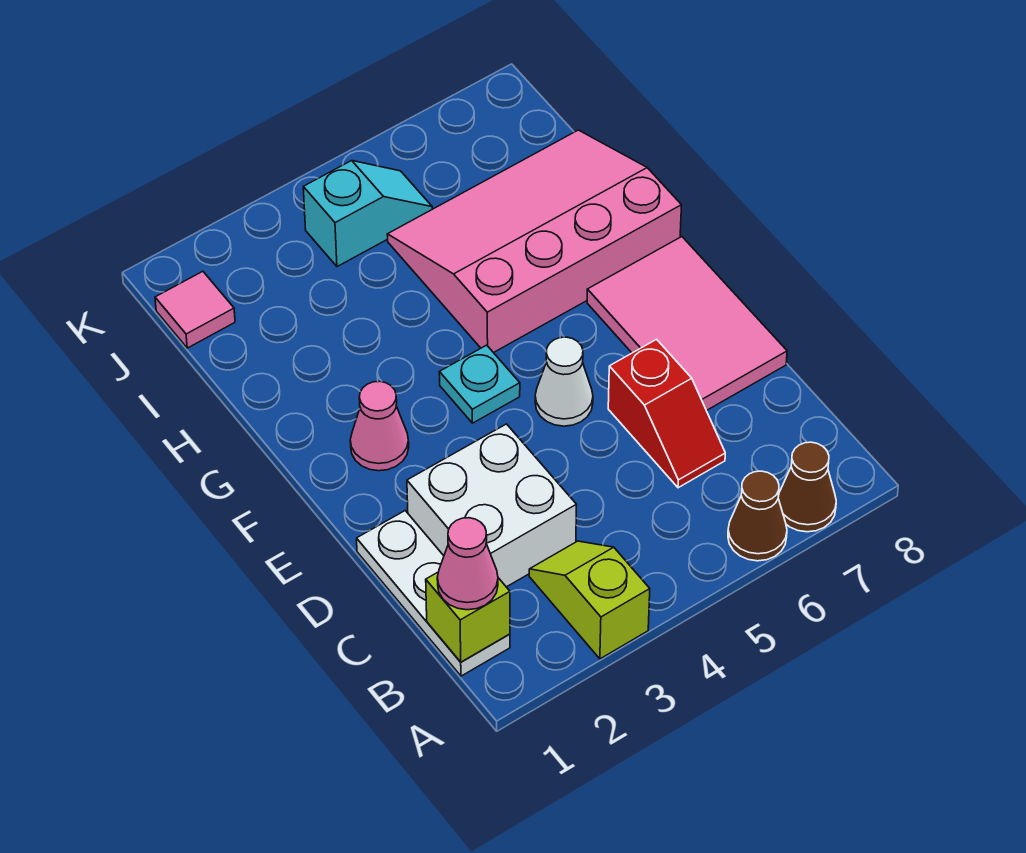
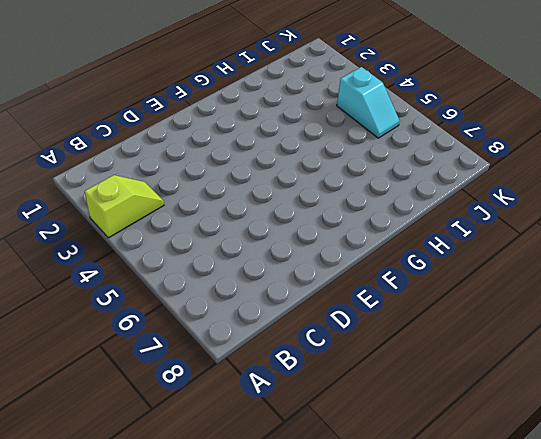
none -> brown 1x1 cone [728,471,787,561]
none -> brown 1x1 cone [778,442,836,532]
none -> white 1x3 plate [357,511,510,676]

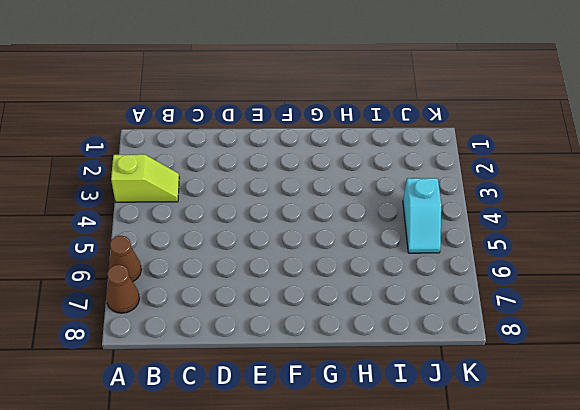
none -> white 1x3 plate [357,511,510,676]
none -> white 2x2 brick [407,424,576,587]
none -> red 1x2 slope [608,339,725,488]

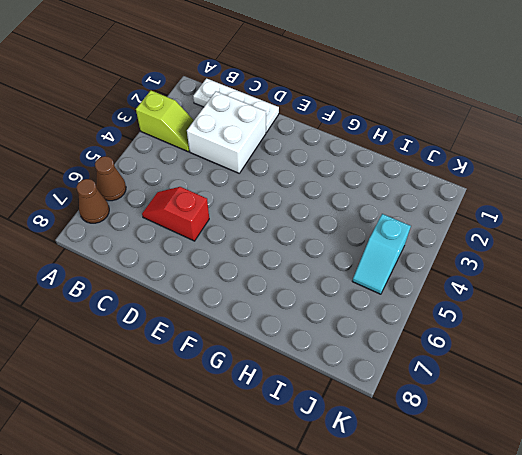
none -> pink 2x3 tile [587,237,787,411]
none -> white 1x1 cone [535,337,593,426]
none -> pink 1x1 cone [350,381,409,471]

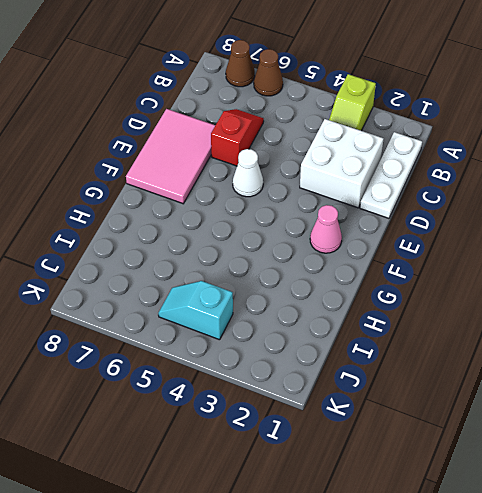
none -> cyan 1x1 plate [439,345,520,423]
none -> pink 3x4 slope [387,130,682,353]
none -> pink 1x1 tile [155,271,235,348]

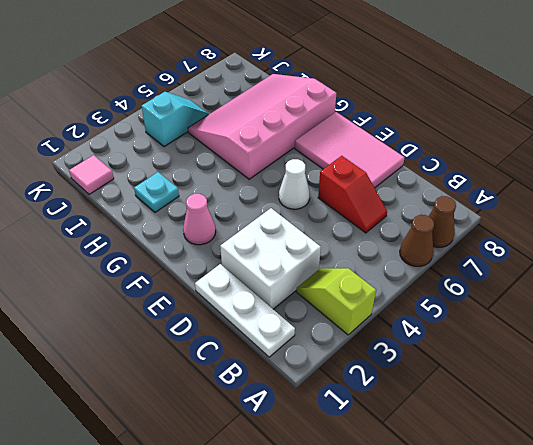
cyan 1x1 plate [134,172,179,212] -> cyan 1x1 plate moved to [439,345,520,423]
none -> lime 1x1 brick [426,572,510,662]
none -> pink 1x1 cone [437,518,498,610]

